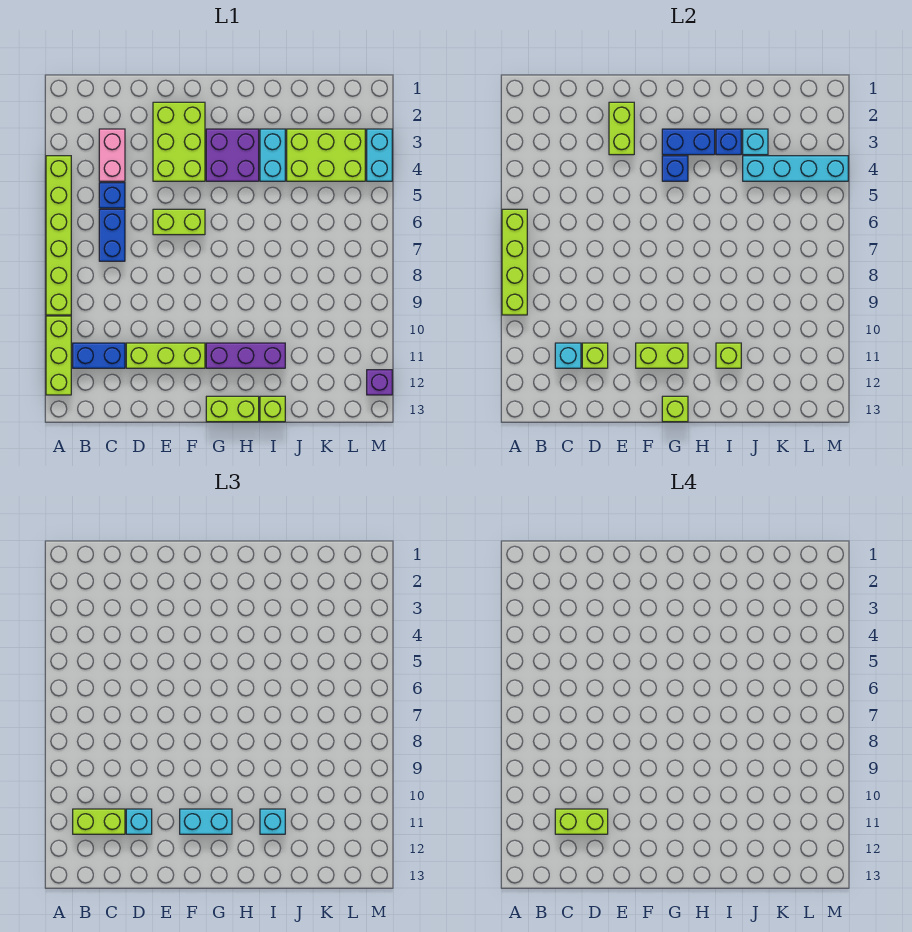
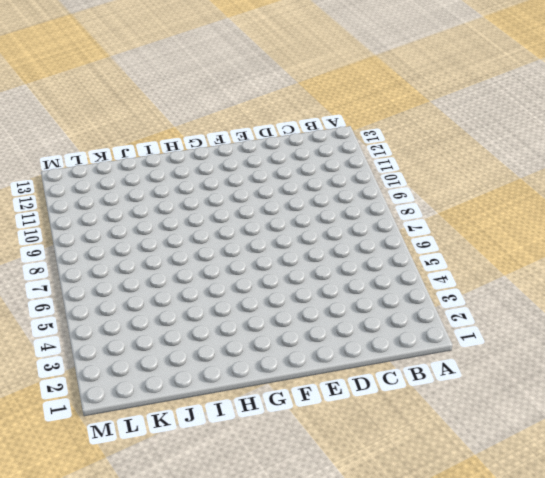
none -> lime 1x6 brick [46,156,71,315]
none -> lime 1x3 brick [46,316,71,395]
none -> blue 1x2 brick [73,343,125,368]
none -> pink 1x2 brick [99,129,125,181]

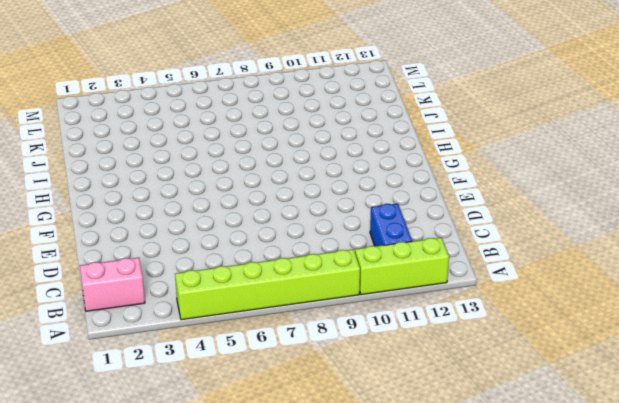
pink 1x2 brick [80,258,145,311] -> pink 1x2 brick moved to [99,129,125,181]
none -> blue 1x1 brick [99,183,125,208]
none -> blue 1x2 brick [99,209,125,261]
none -> lime 1x3 brick [126,343,205,368]
none -> lime 2x3 brick [153,102,205,181]

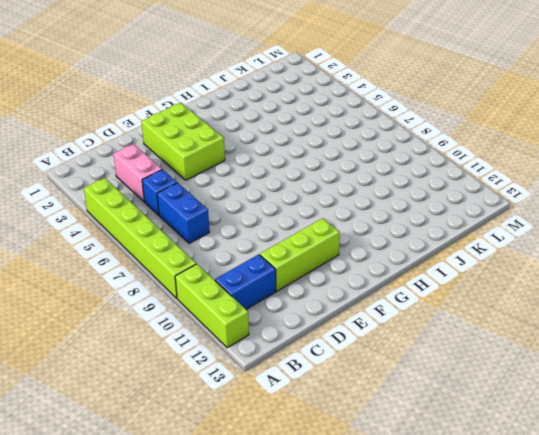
none -> lime 1x2 brick [153,209,205,235]
none -> purple 2x2 brick [206,129,259,181]
none -> purple 1x3 brick [206,343,285,368]
none -> lime 1x2 brick [206,396,259,422]

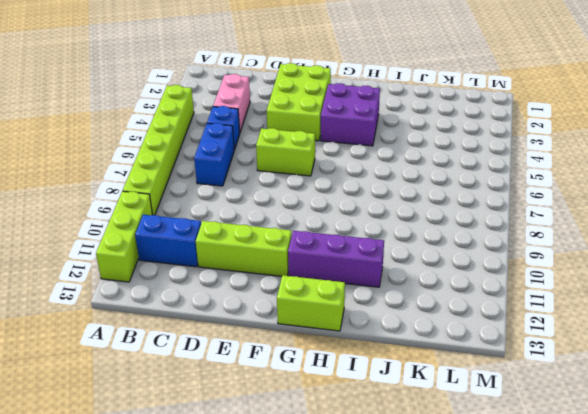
none -> cyan 1x2 brick [260,129,285,181]
none -> lime 1x1 brick [260,396,285,422]
none -> lime 2x3 brick [287,129,365,181]
none -> cyan 1x2 brick [367,129,392,181]

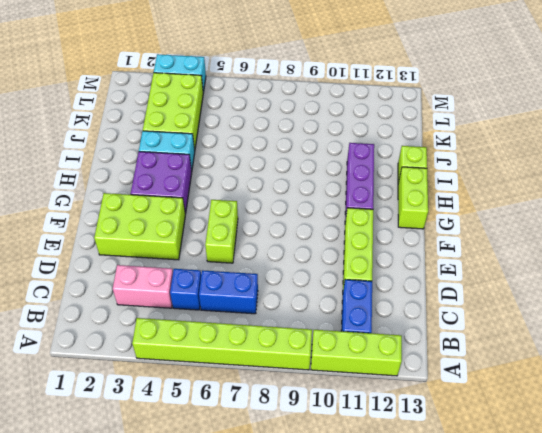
none -> purple 1x1 brick [367,370,392,395]
none -> lime 1x4 brick [502,209,527,315]
none -> cyan 1x1 brick [555,343,581,368]
none -> lime 1x1 brick [582,343,608,368]

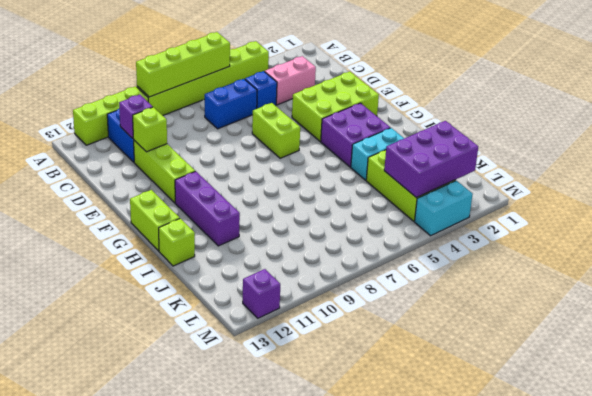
purple 1x1 brick [119,94,152,138] -> cyan 1x1 brick [555,343,581,368]
purple 2x3 brick [384,121,478,198] -> cyan 1x4 brick [743,156,848,181]
none -> lime 1x2 brick [609,102,634,155]
none -> lime 1x2 brick [636,343,688,368]
none -> blue 1x2 brick [662,129,715,155]
none -> blue 1x1 brick [662,156,688,181]

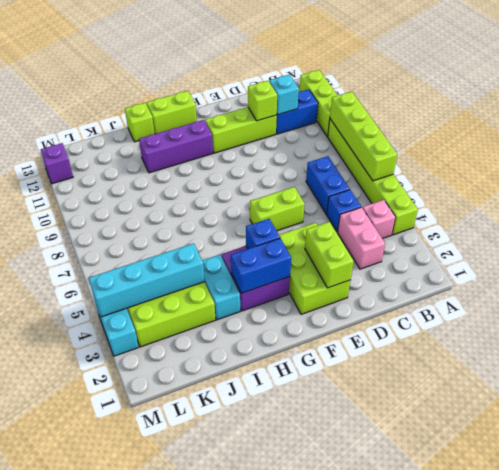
pink 1x1 brick [363,200,396,239] -> none
none -> lime 1x2 brick [636,343,688,368]
none -> lime 1x1 brick [662,396,688,422]
none -> blue 1x1 brick [716,129,741,155]
none -> lime 1x1 brick [716,343,741,368]

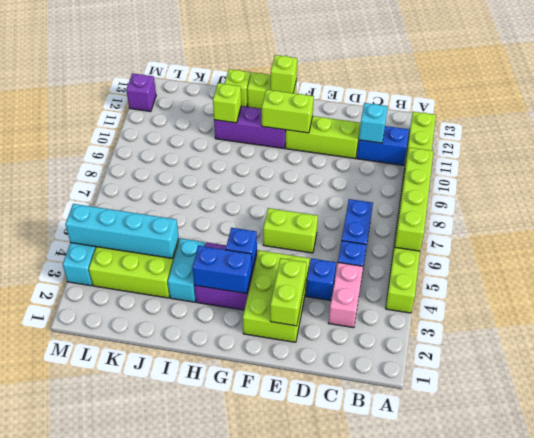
blue 1x1 brick [306,258,336,301] -> blue 1x1 brick moved to [716,129,741,155]
none -> lime 1x1 brick [582,343,608,368]
none -> cyan 1x1 brick [743,129,768,155]
none -> lime 1x2 brick [73,809,125,834]
none -> cyan 1x1 brick [126,809,152,834]

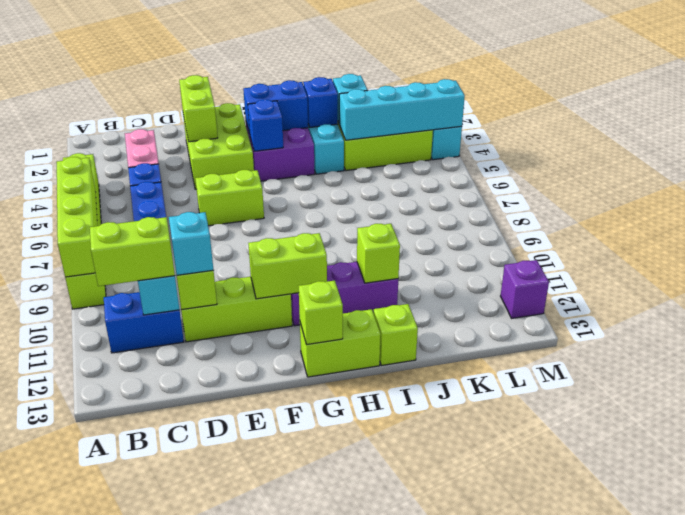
none -> lime 1x3 brick [46,316,71,395]
none -> cyan 1x2 brick [180,809,232,834]
none -> cyan 1x1 brick [260,809,285,834]
none -> lime 1x2 brick [555,809,608,834]

